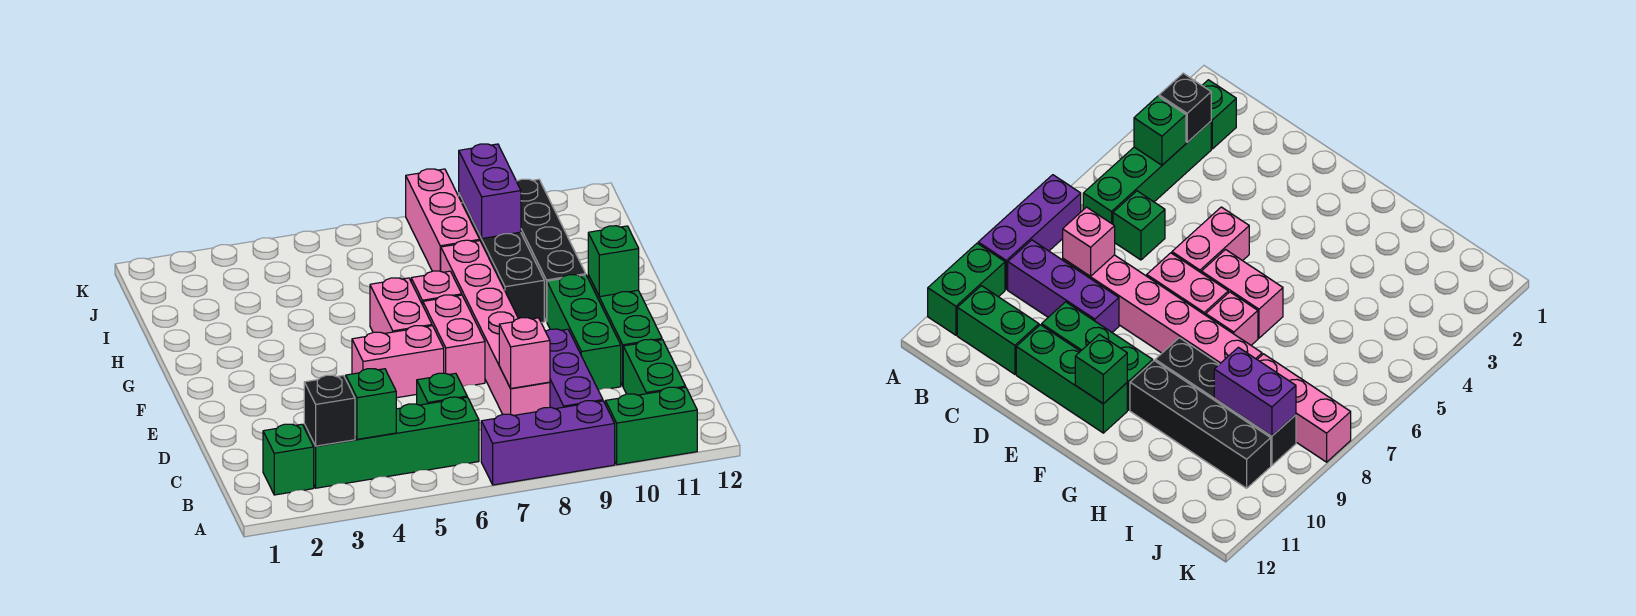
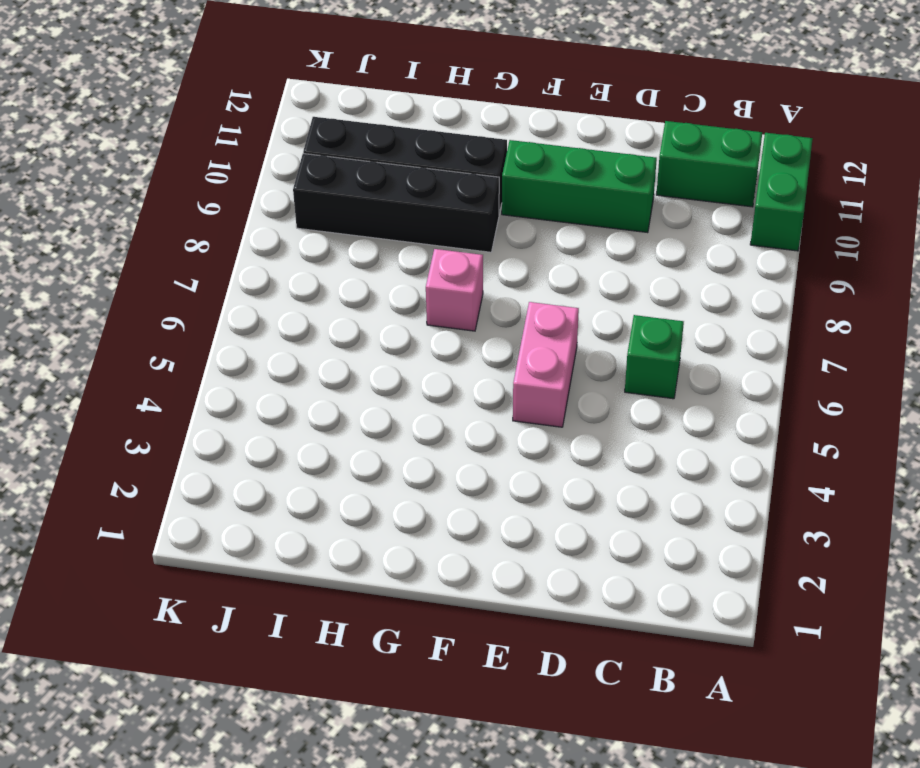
none -> purple 1x3 brick [481,401,615,485]
none -> green 1x1 brick [263,424,314,495]
none -> green 1x4 brick [304,397,479,488]

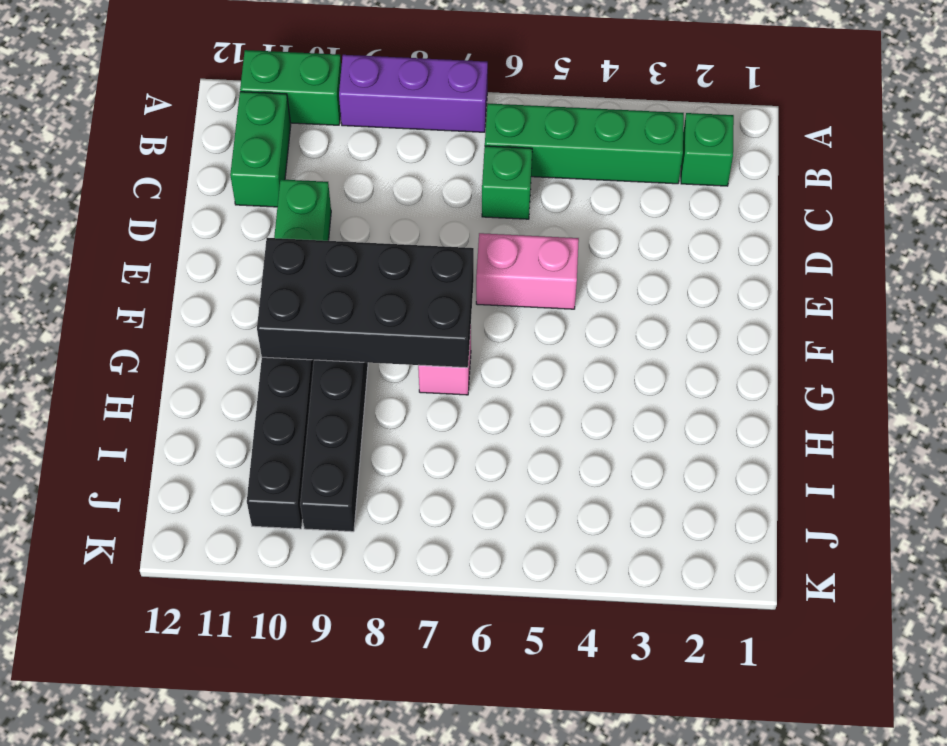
black 2x4 brick [257,238,474,368] -> none
none -> purple 1x3 brick [545,329,603,409]
none -> pink 1x6 brick [441,240,550,415]
none -> green 1x3 brick [588,275,662,386]

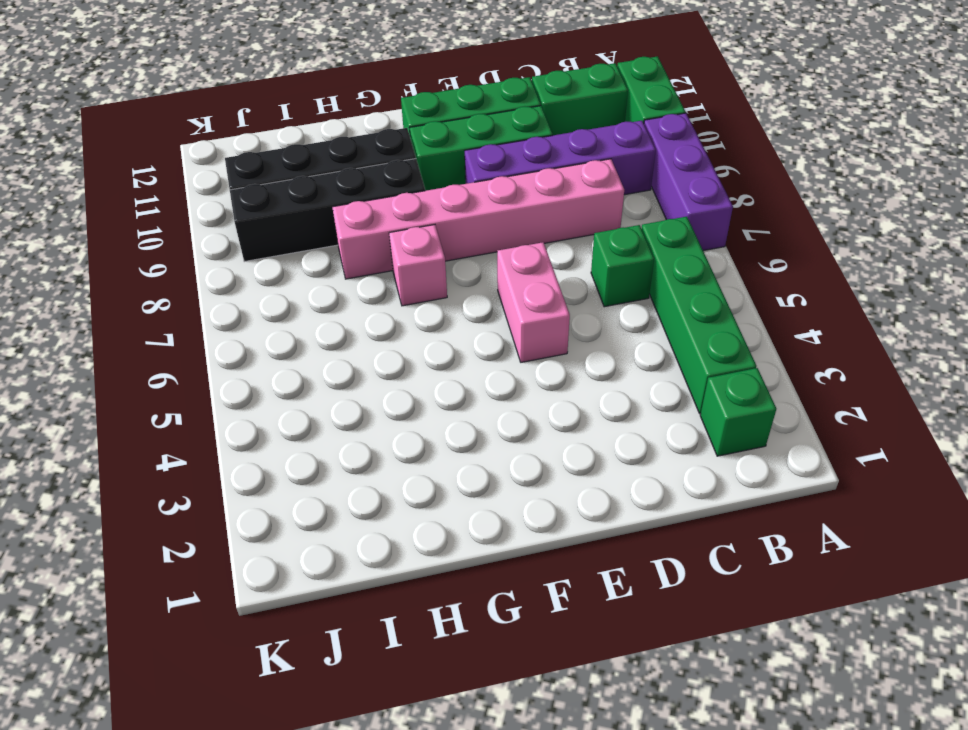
purple 1x4 brick [465,121,656,195] -> purple 1x3 brick [545,329,603,409]
none -> pink 1x2 brick [423,295,485,386]
none -> pink 1x2 brick [370,278,432,334]
none -> pink 1x3 brick [406,169,480,271]

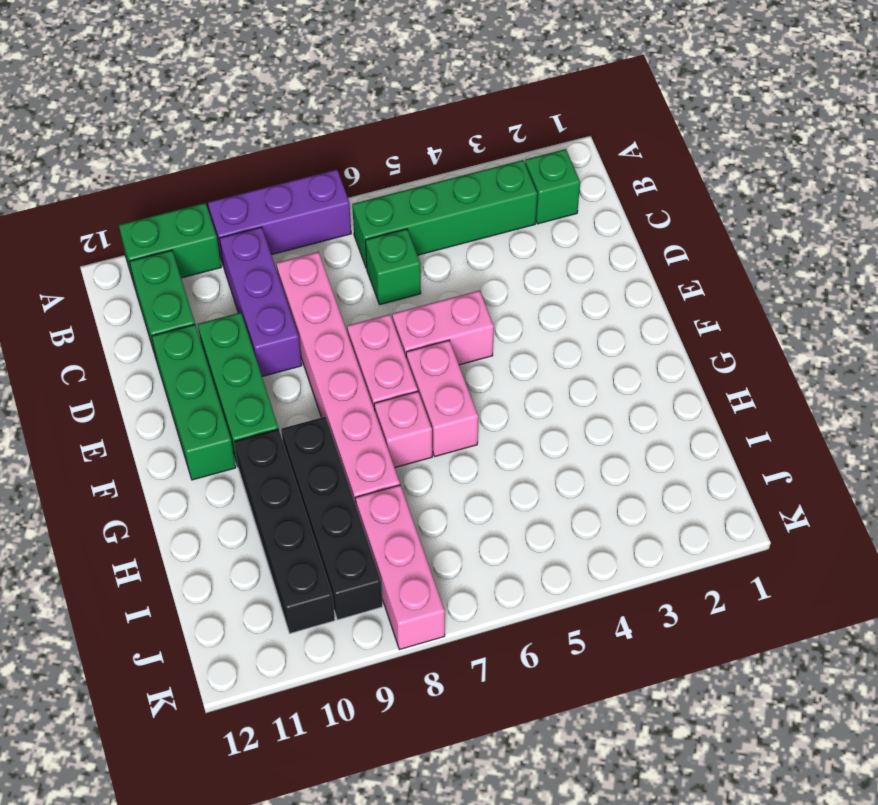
none -> black 1x1 brick [304,375,355,446]
none -> green 1x1 brick [346,369,396,439]
none -> pink 1x1 brick [499,318,550,388]

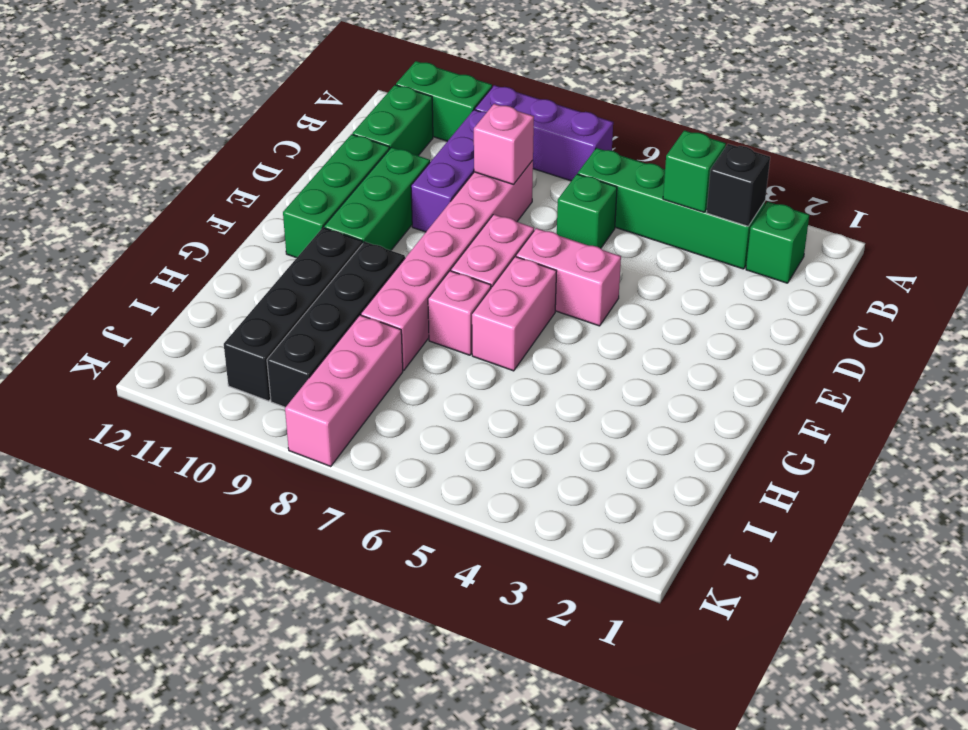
none -> green 1x1 brick [588,226,639,297]
none -> purple 1x2 brick [459,144,521,239]

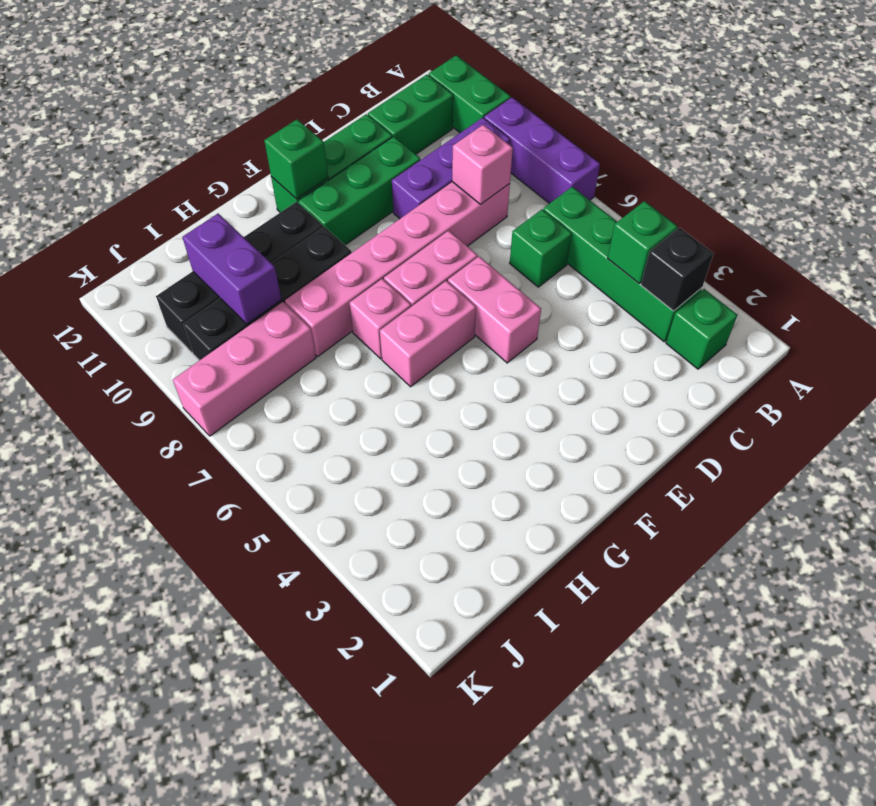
purple 1x2 brick [182,214,281,324] -> purple 1x2 brick turned to [459,144,521,239]

